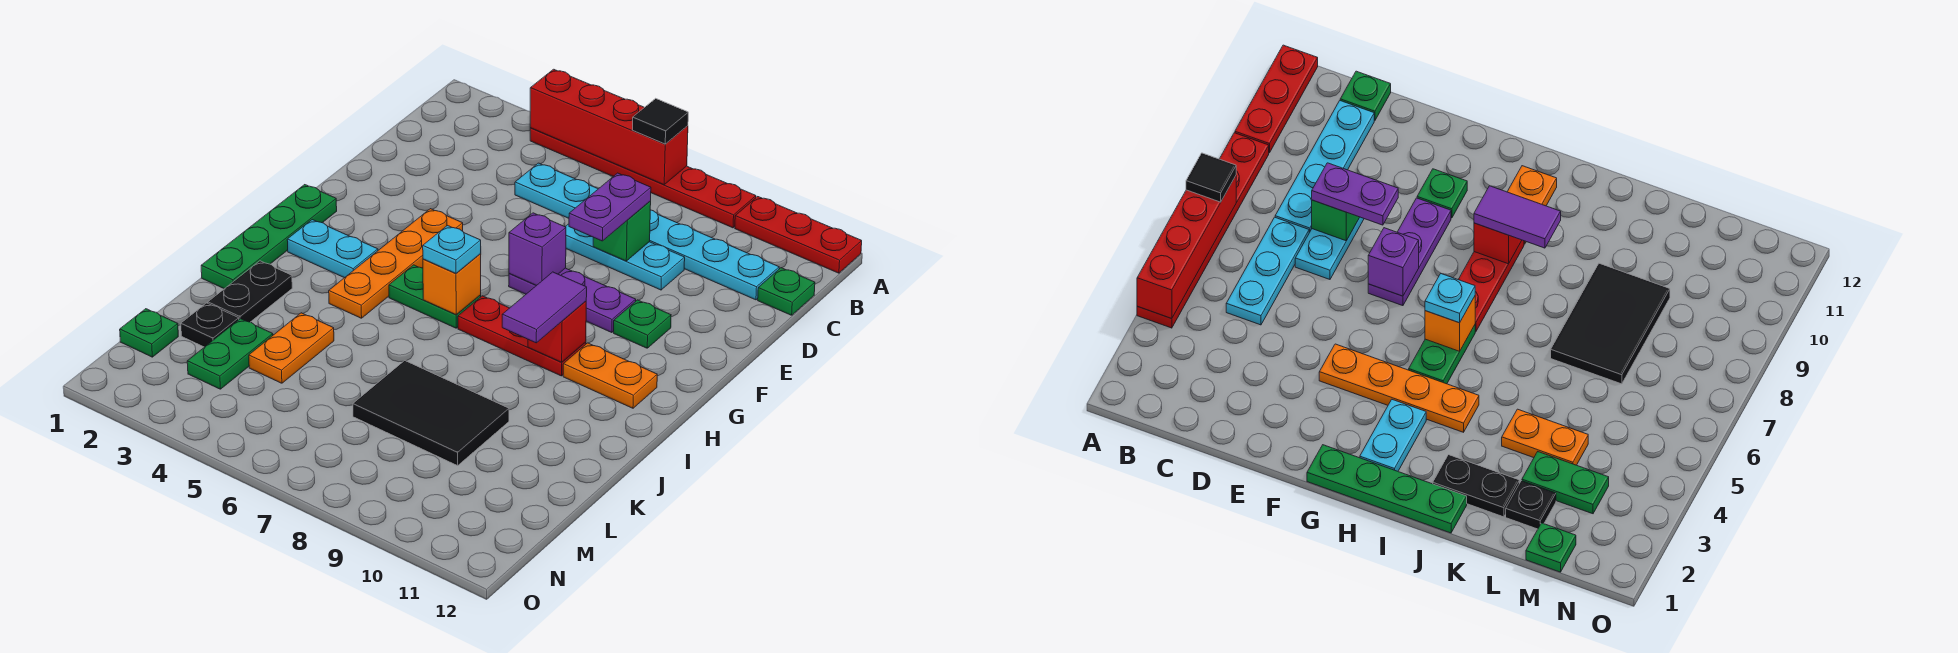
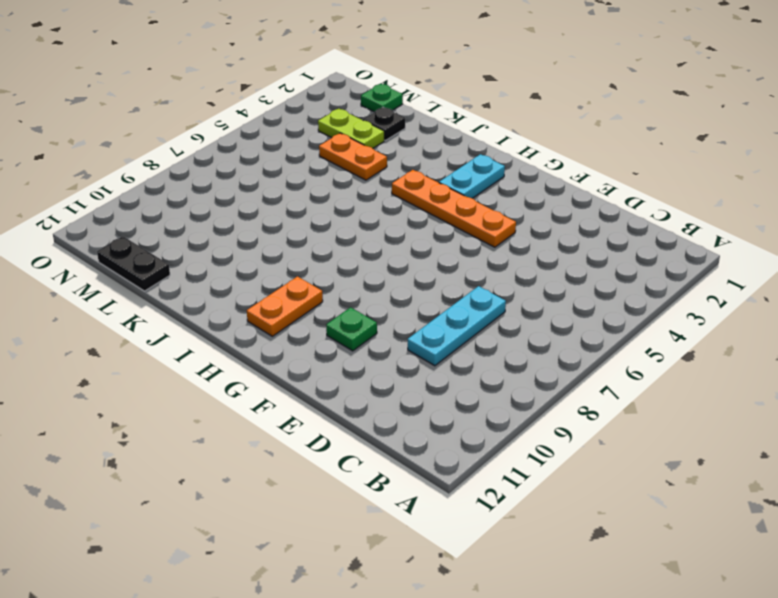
lime 1x2 plate [318,109,384,148] -> green 1x2 plate [187,319,273,389]
black 1x2 plate [97,236,170,291] -> black 1x2 plate moved to [208,261,292,322]
none -> red 1x6 plate [530,128,756,228]
none -> red 1x3 plate [735,197,862,273]
none -> cyan 1x3 plate [515,163,598,218]

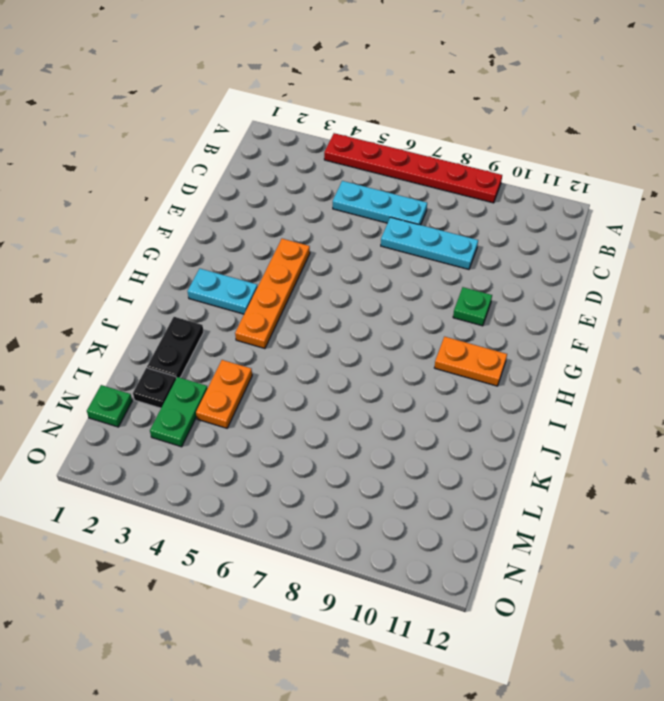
none -> red 1x3 plate [735,197,862,273]
none -> cyan 1x4 plate [650,210,779,300]
none -> green 1x1 plate [758,268,815,315]

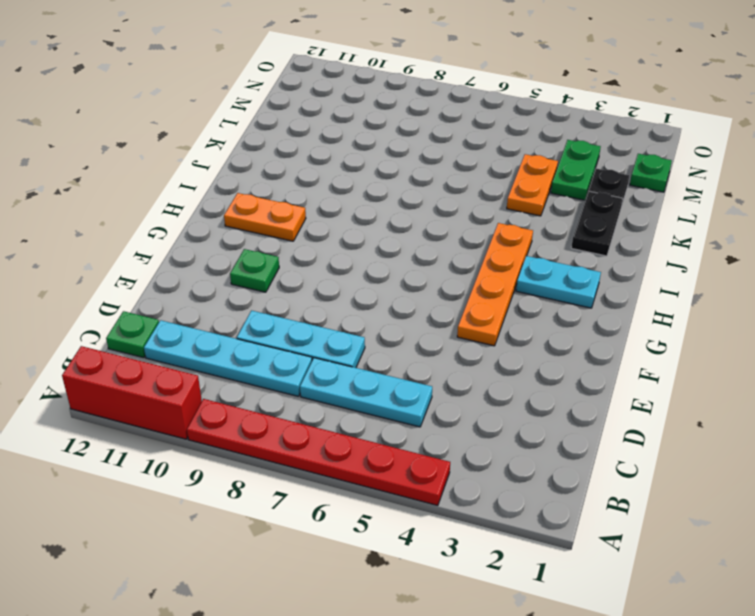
red 1x3 brick [62,346,202,439] -> red 1x3 plate [735,197,862,273]
none -> purple 1x3 plate [509,268,636,333]
none -> green 1x4 plate [201,185,337,289]
none -> green 1x2 plate [389,265,481,328]

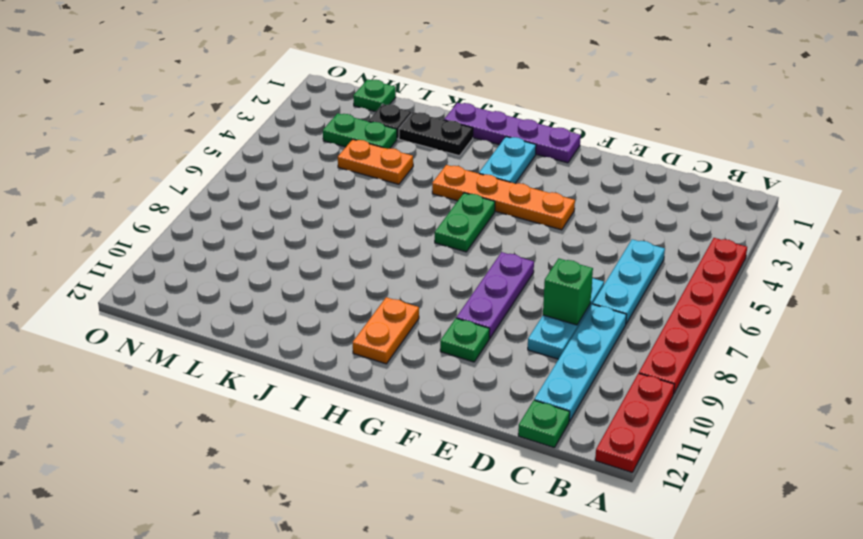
purple 1x4 plate [444,103,581,163] -> green 1x4 plate [201,185,337,289]
none -> red 1x3 plate [458,296,586,376]
none -> black 2x3 tile [353,361,509,466]
none -> red 1x4 brick [530,69,688,185]

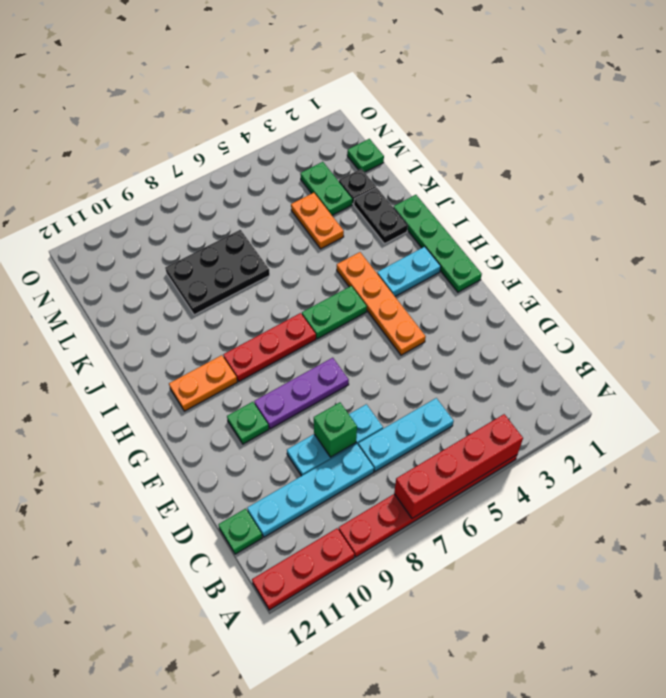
black 2x3 plate [165,230,270,315] -> black 2x3 tile [353,361,509,466]
none -> purple 1x1 brick [509,213,566,285]
none -> orange 1x1 brick [423,254,481,315]
none -> red 1x1 brick [528,301,586,362]

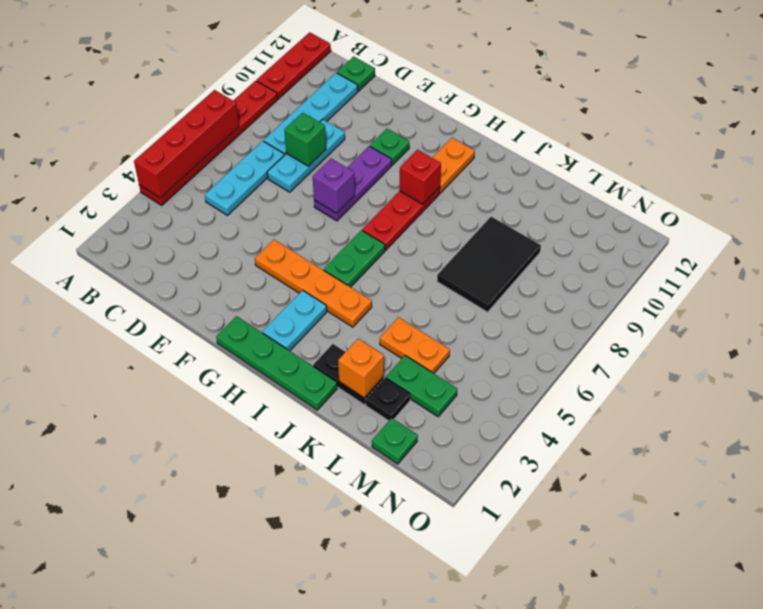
orange 1x1 brick [338,339,384,398] -> orange 1x1 brick moved to [423,254,481,315]
none -> black 1x1 tile [633,98,688,144]
none -> purple 1x2 plate [569,173,651,241]
none -> cyan 1x1 plate [423,226,481,274]

